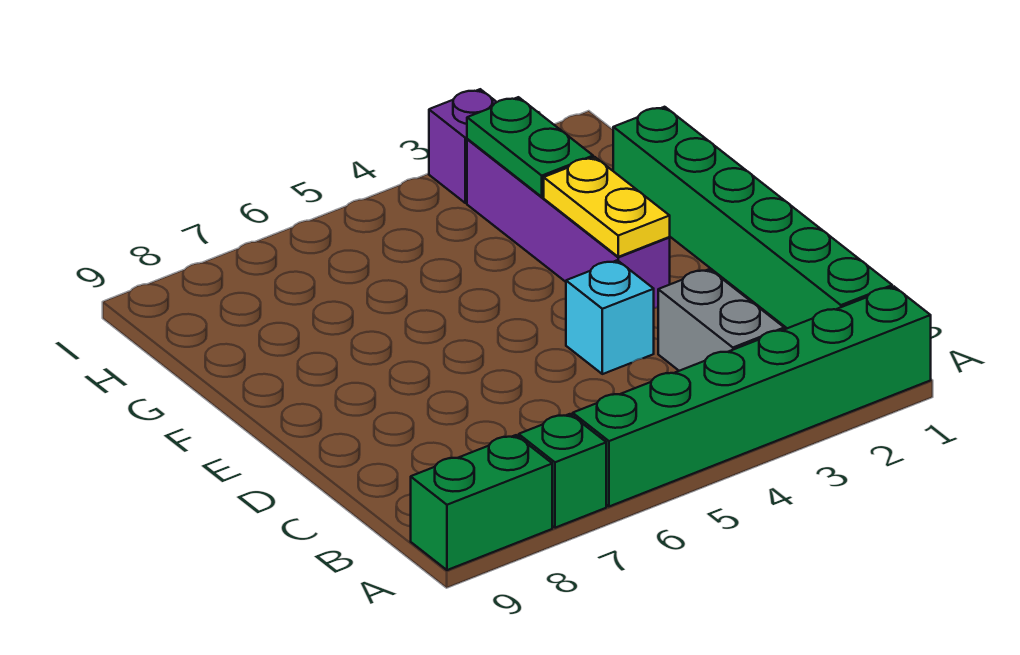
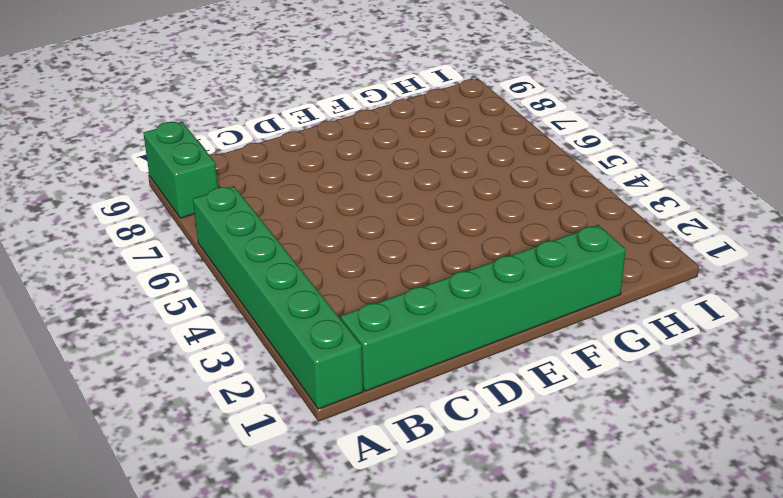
none -> green 1x1 brick [519,414,606,528]
none -> grey 1x2 brick [658,269,784,371]

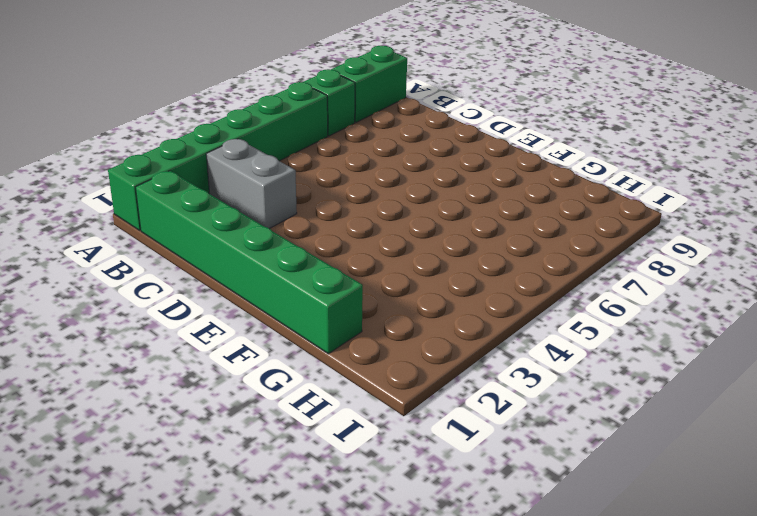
none -> cyan 1x1 brick [566,260,654,374]
none -> purple 1x4 brick [467,139,670,308]

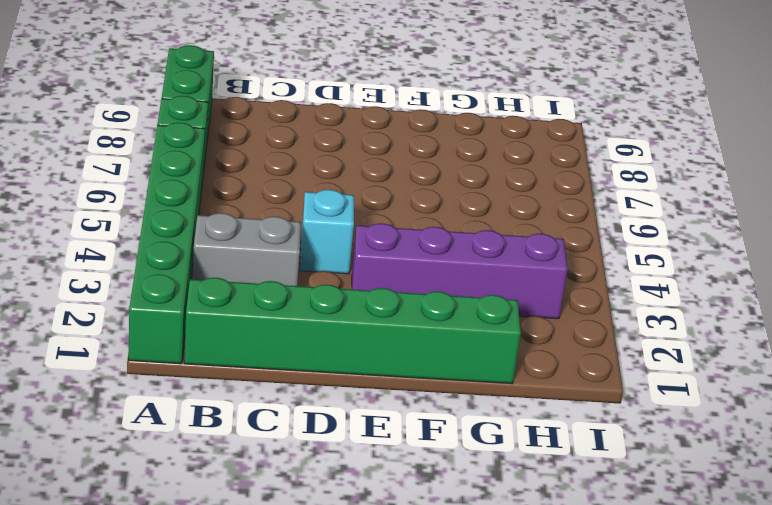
none -> purple 1x1 brick [429,89,496,203]
none -> yellow 1x2 plate [544,157,670,257]

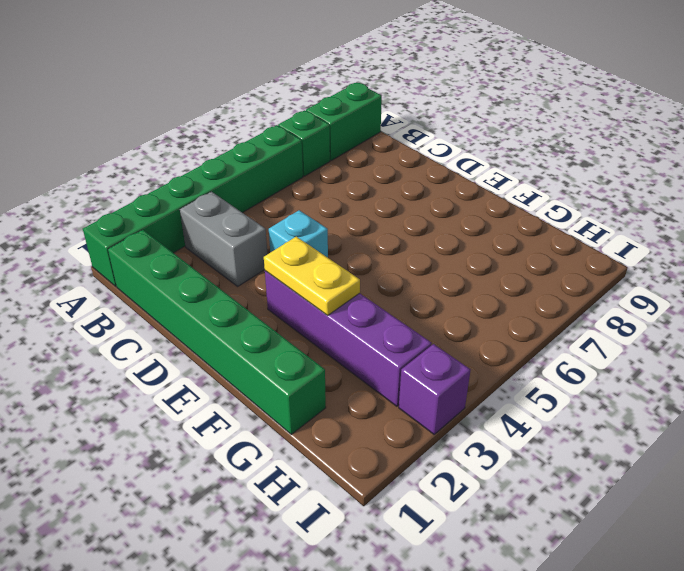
none -> green 1x2 plate [467,97,593,197]

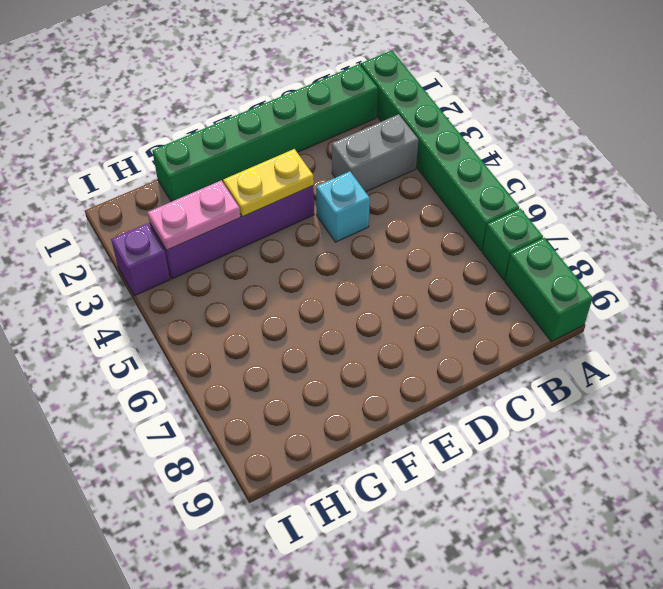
pink 1x2 plate [148,181,240,250] -> green 1x2 plate [467,97,593,197]

